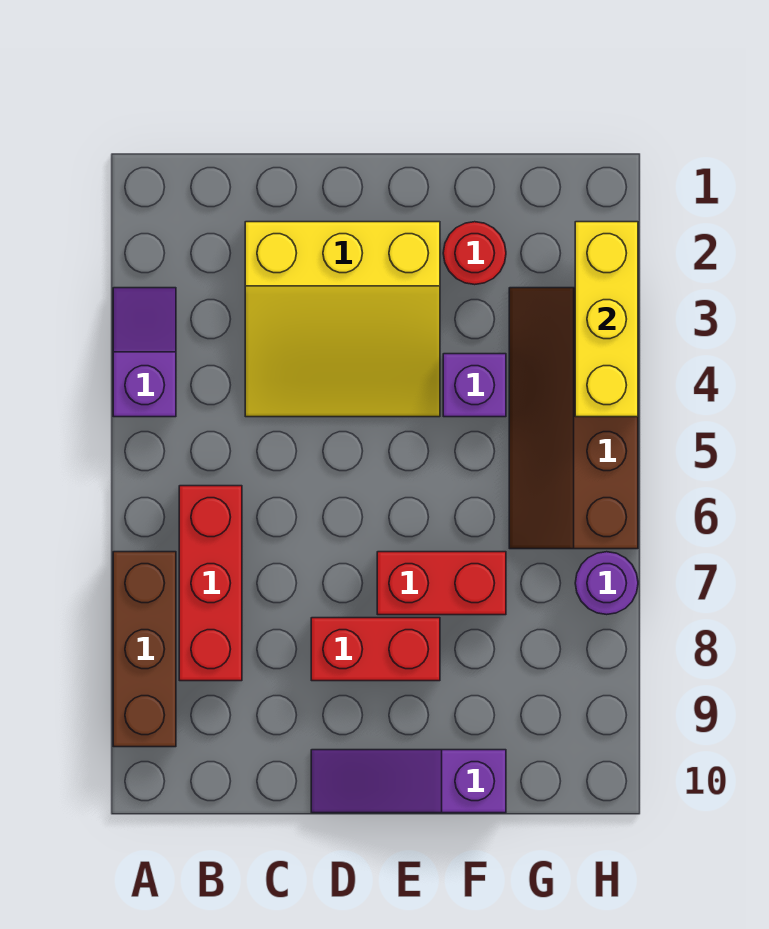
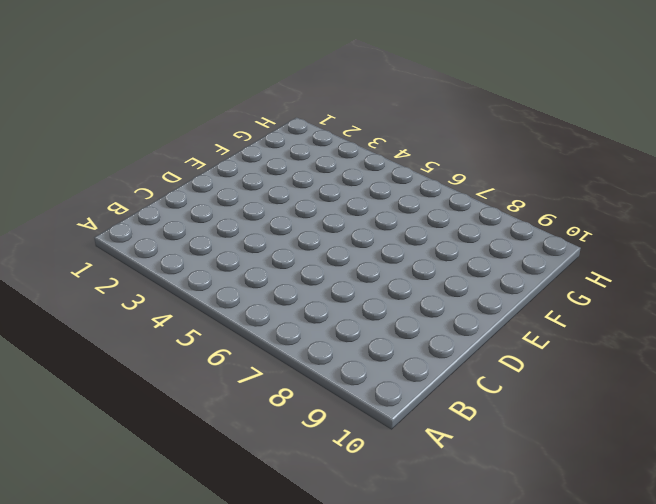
none -> purple 1x2 slope [113,288,176,417]
none -> brown 1x3 brick [113,552,176,747]
none -> red 1x3 brick [179,486,242,681]

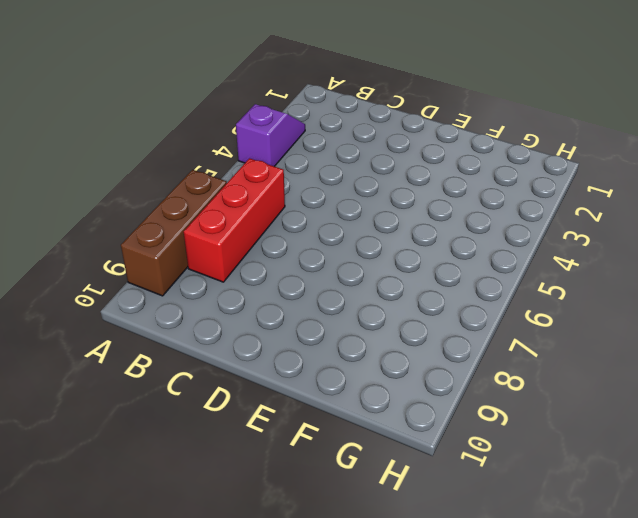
none -> yellow 3x3 slope [245,222,440,417]
none -> red 1x2 brick [311,618,440,681]
none -> purple 1x3 slope [311,750,506,813]

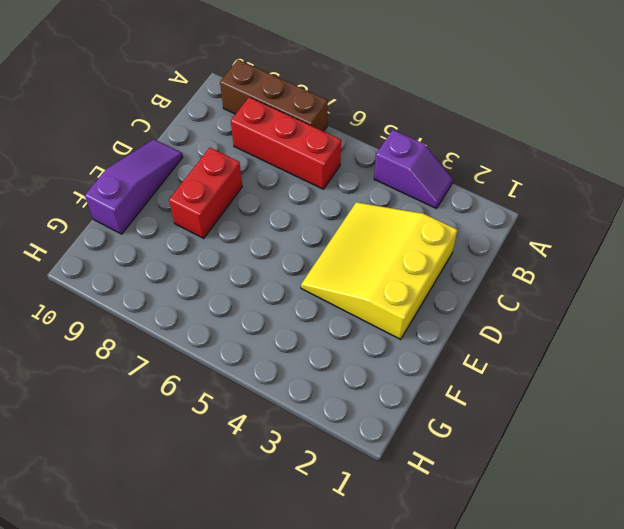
none -> red 1x2 brick [377,552,506,615]
none -> red 1x1 round brick [443,222,506,285]
none -> purple 1x1 brick [443,354,506,417]

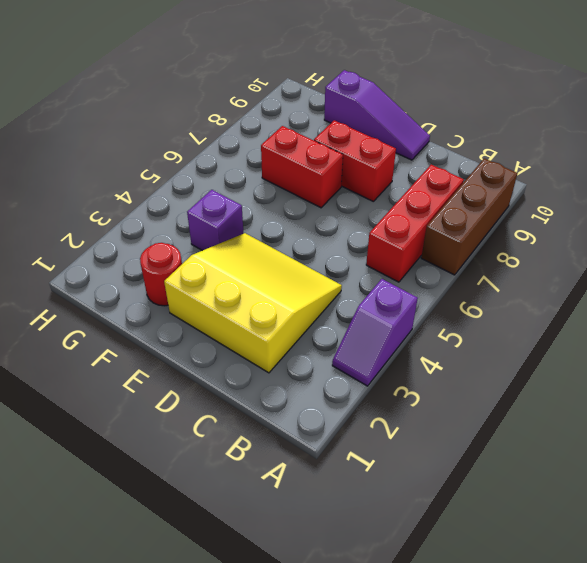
none -> brown 2x4 slope [509,288,638,549]
none -> purple 1x1 round brick [575,552,638,615]
none -> yellow 1x3 brick [575,222,638,417]

